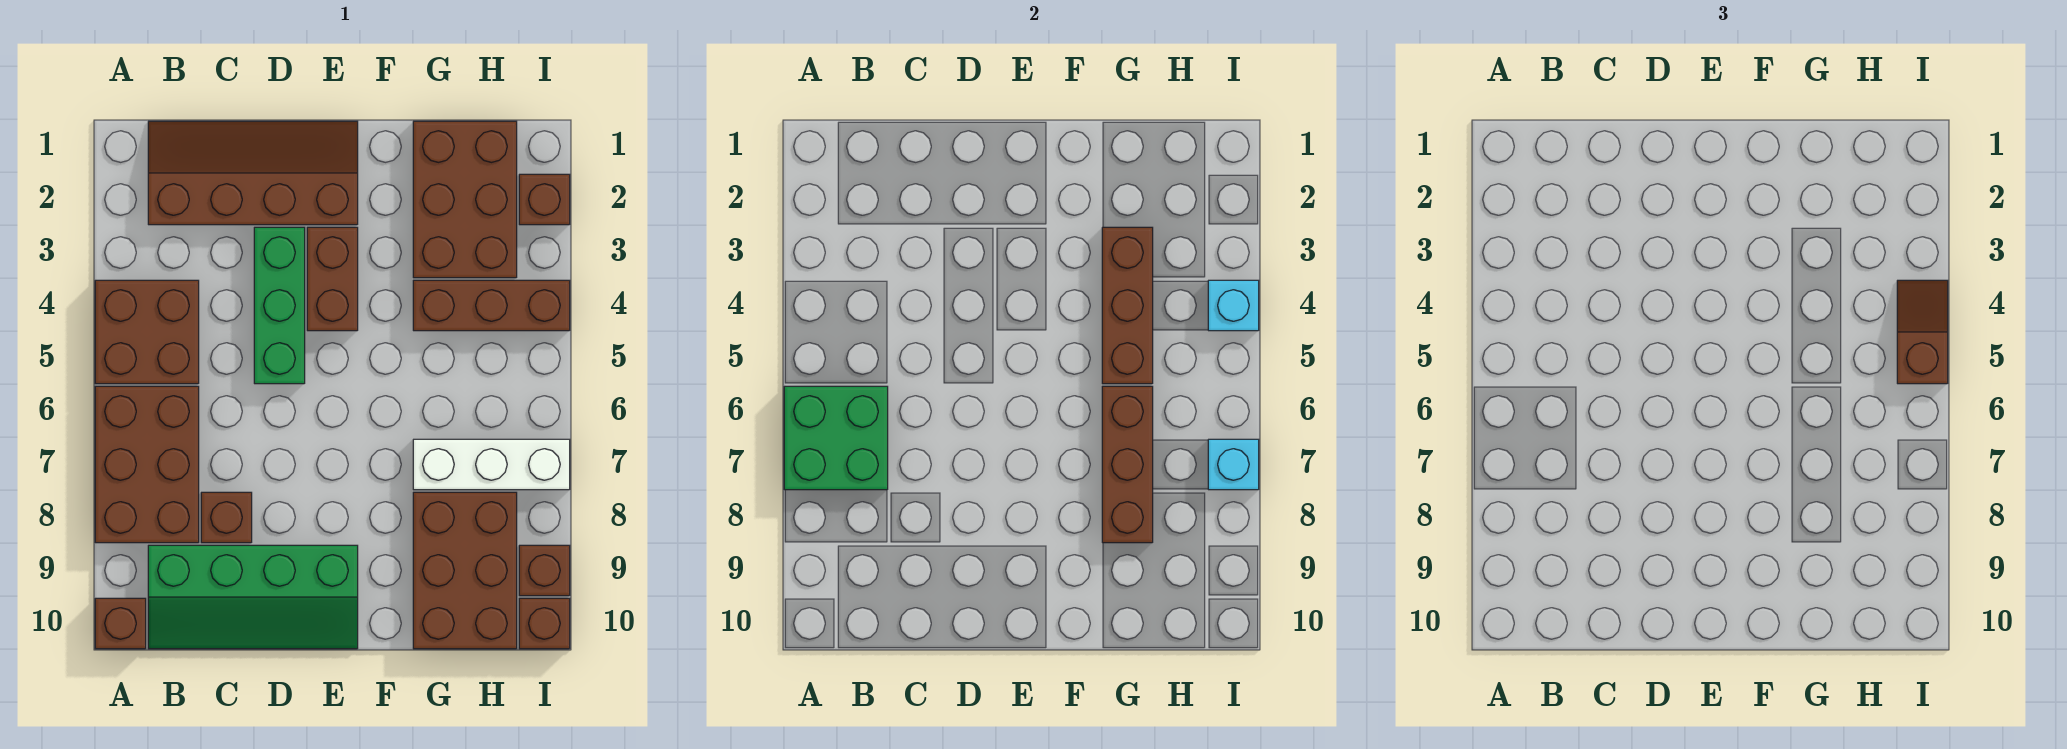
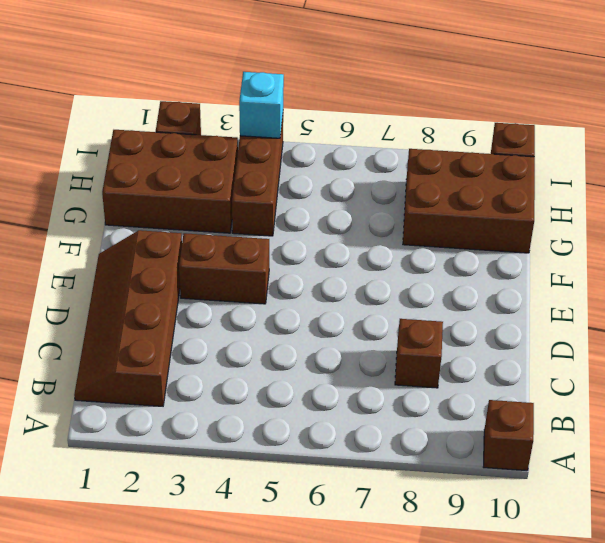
none -> brown 2x2 brick [95,280,199,384]
none -> brown 2x3 brick [95,386,199,543]
none -> green 2x4 slope [148,545,358,649]

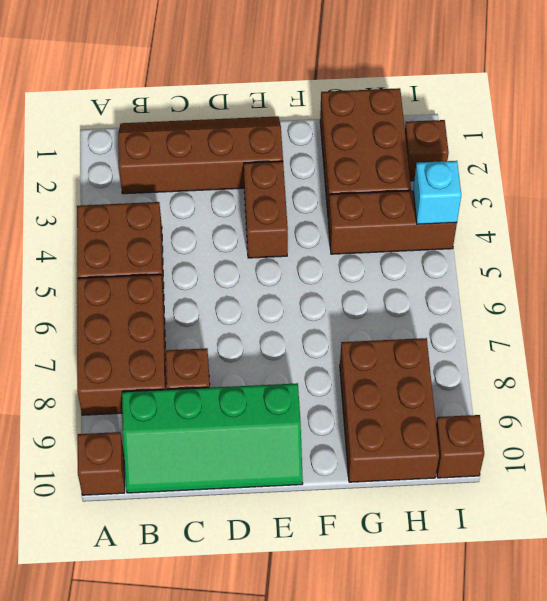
none -> green 1x3 brick [254,227,305,384]
none -> white 1x3 brick [413,439,570,490]
none -> brown 1x1 brick [519,545,570,596]

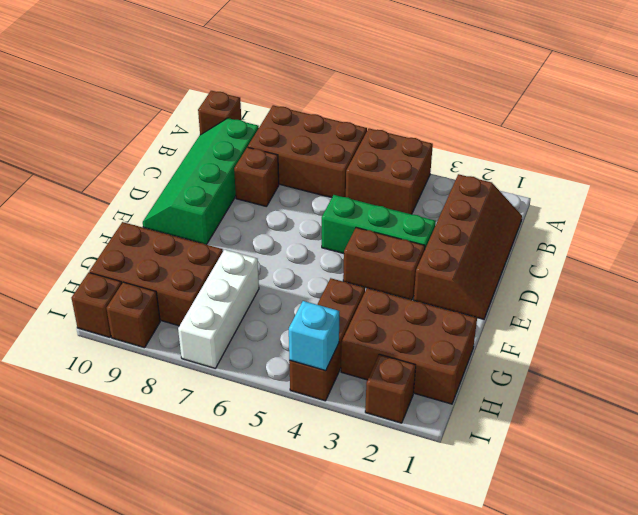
none -> green 2x2 brick [784,386,888,490]
none -> brown 1x3 brick [1102,227,1153,384]
none -> brown 1x3 brick [1102,386,1153,543]

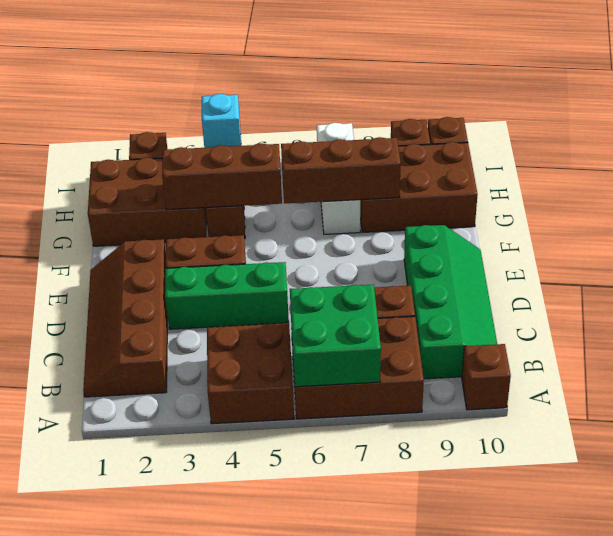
none -> cyan 1x1 brick [1208,439,1259,490]
none -> brown 1x2 slope [1897,280,1948,384]

